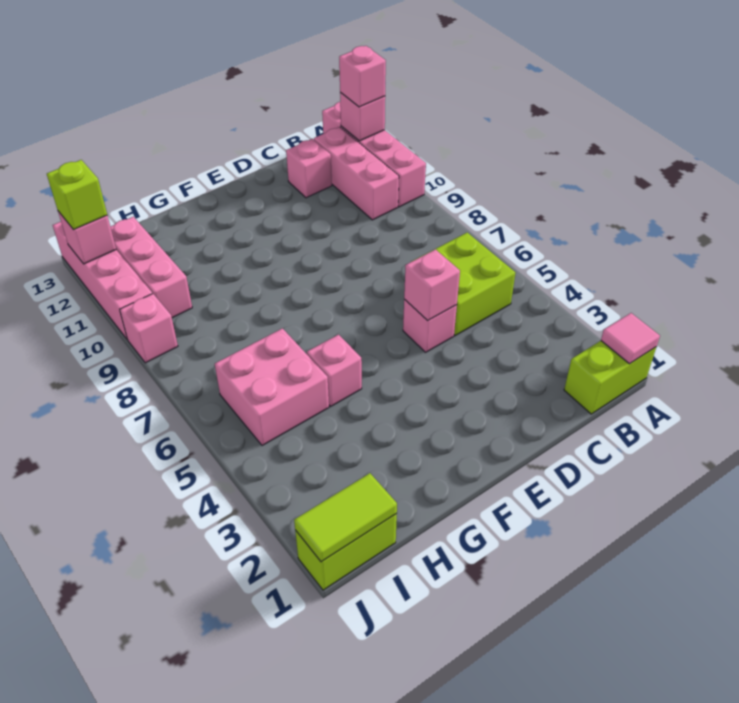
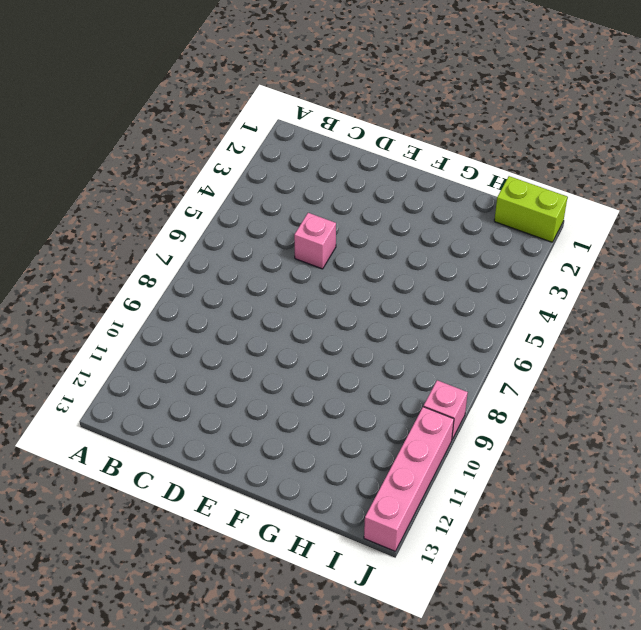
none -> lime 1x2 brick [564,341,656,414]
none -> pink 1x4 brick [322,102,426,207]
none -> lime 2x2 brick [411,232,515,335]

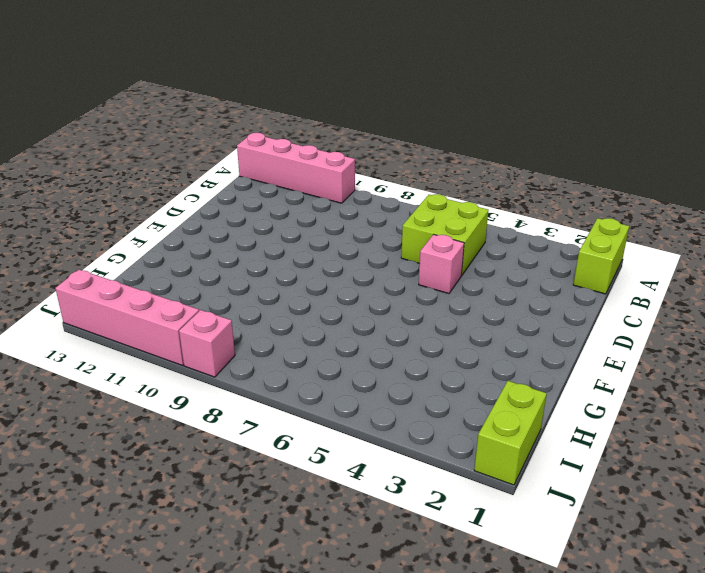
none -> pink 1x3 brick [314,127,399,220]
none -> pink 1x1 brick [286,139,332,198]
none -> pink 1x1 brick [307,335,362,406]

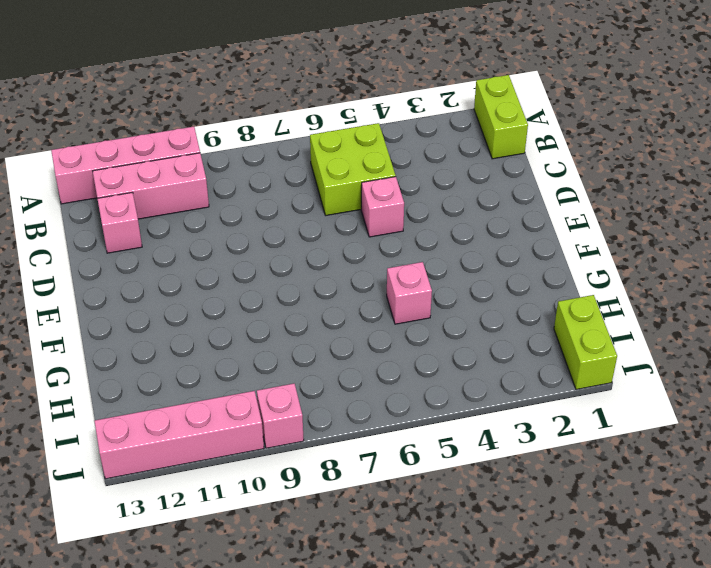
none -> pink 2x2 brick [215,328,329,446]
none -> pink 1x3 brick [111,217,192,318]
none -> pink 1x1 tile [601,313,660,364]

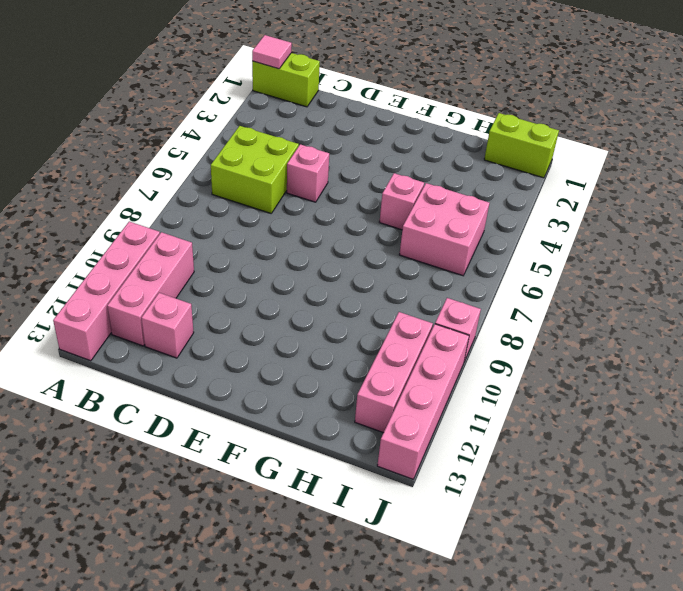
none -> pink 1x1 brick [340,93,385,141]
none -> pink 1x1 brick [404,250,460,321]
none -> lime 1x2 tile [294,473,397,562]

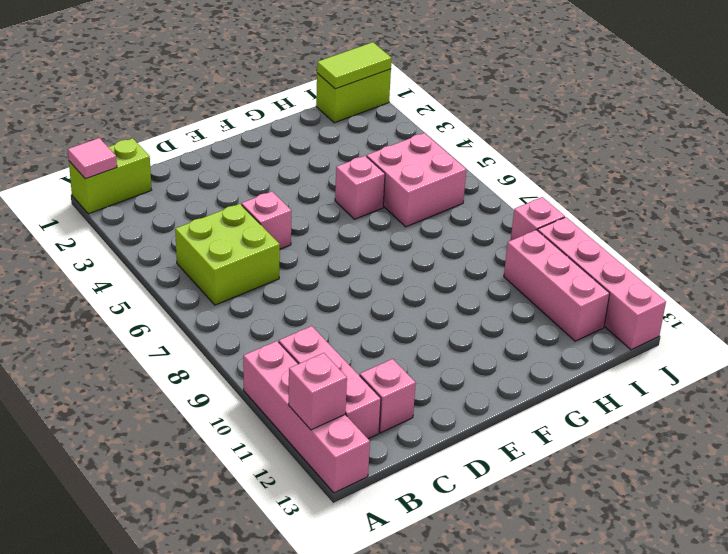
none -> pink 1x1 brick [404,250,460,321]
none -> pink 1x1 brick [58,211,116,264]
none -> pink 1x1 brick [339,46,386,107]

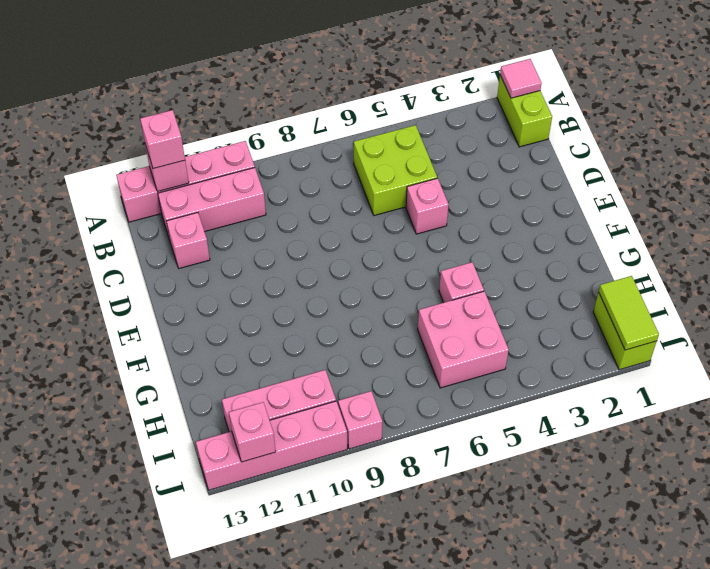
none -> pink 1x1 brick [404,250,460,321]
none -> lime 1x1 brick [47,160,107,230]

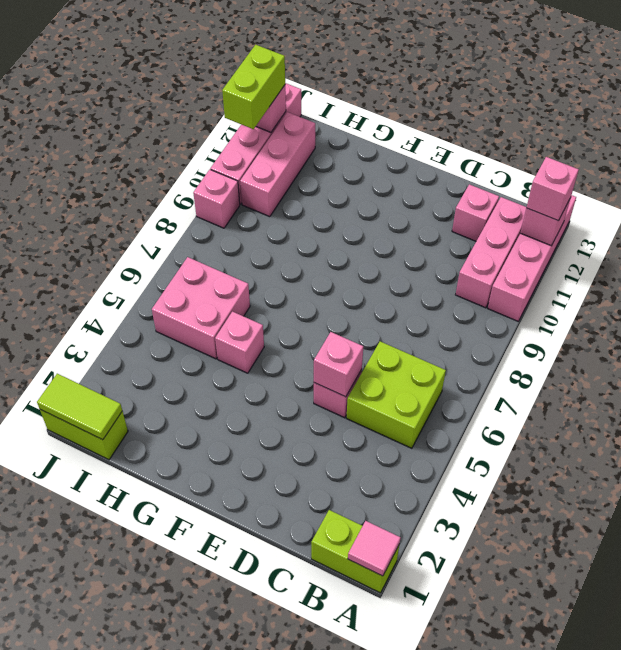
lime 1x2 brick [222,45,285,129] -> lime 1x1 brick [47,160,107,230]

